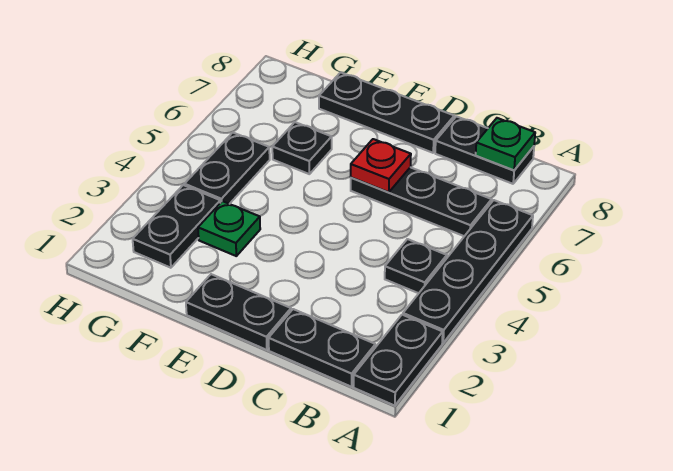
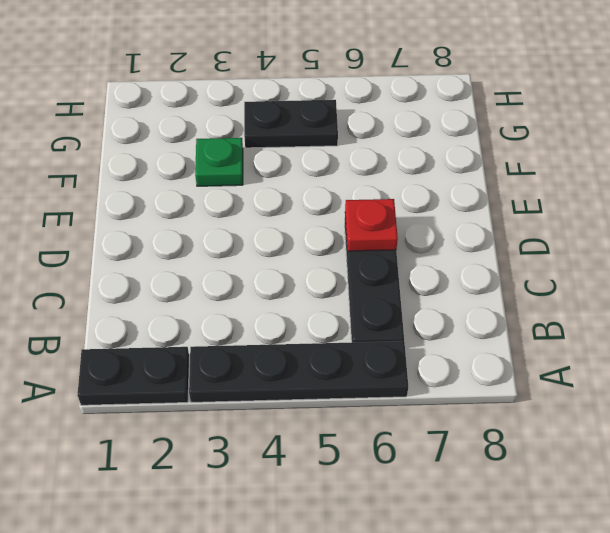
none -> black 1x2 plate [269,309,375,387]
none -> black 1x1 plate [385,239,447,293]
none -> black 1x2 plate [435,116,534,184]

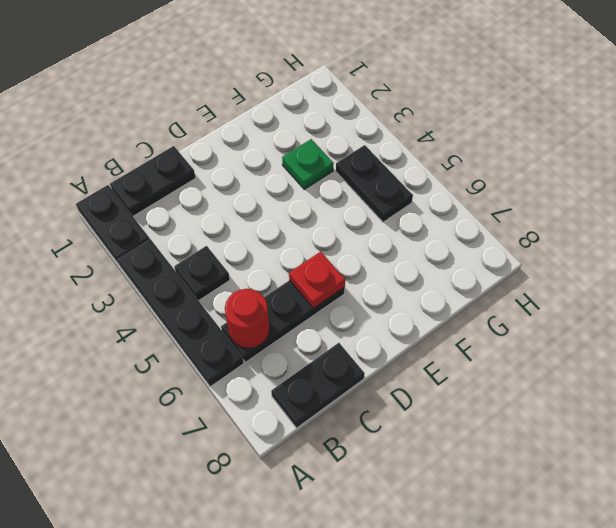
red 1x1 round brick [225,289,269,348] -> none
none -> black 1x2 plate [186,274,291,350]
none -> black 1x3 plate [319,72,454,153]
none -> black 1x1 plate [272,122,332,174]

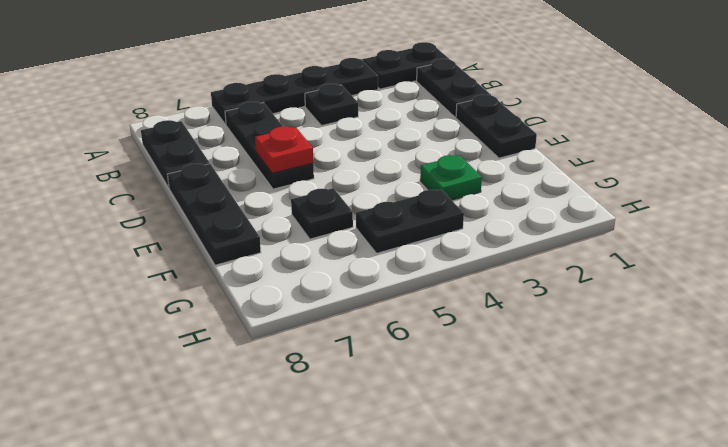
none -> black 1x2 plate [133,185,220,268]
none -> green 1x1 plate [476,118,535,170]

